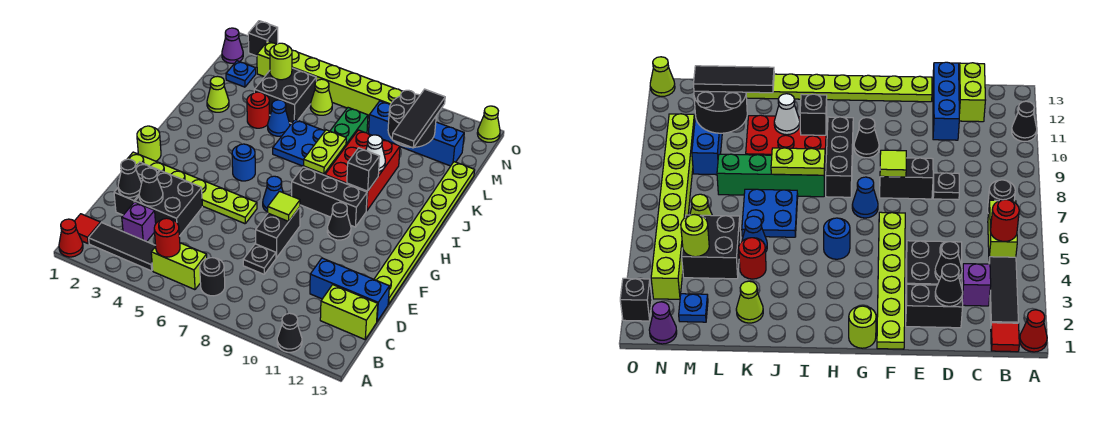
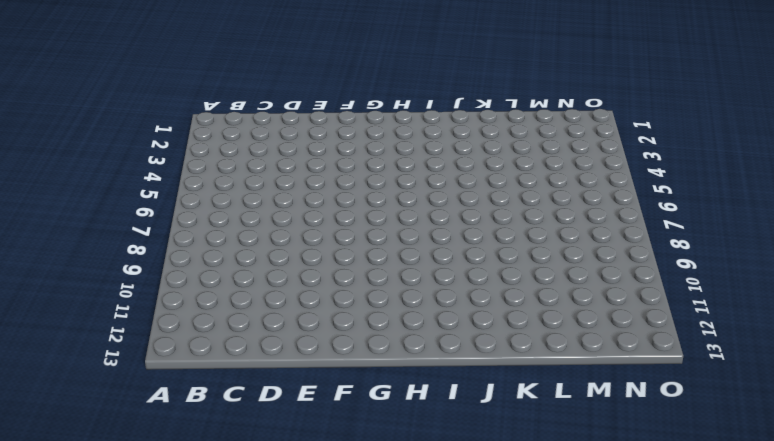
none -> red 1x1 cone [59,219,83,257]
none -> black 1x1 cone [277,313,302,352]
none -> red 1x1 tile [75,214,101,243]
none -> black 1x3 tile [89,223,156,271]

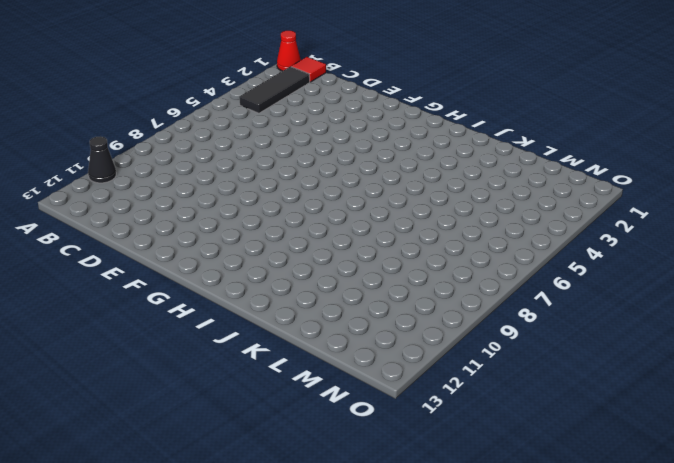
none -> lime 1x2 brick [151,243,207,290]
none -> black 1x1 round brick [200,258,225,296]
none -> purple 1x1 brick [122,202,156,242]
none -> lime 1x2 brick [320,285,378,339]

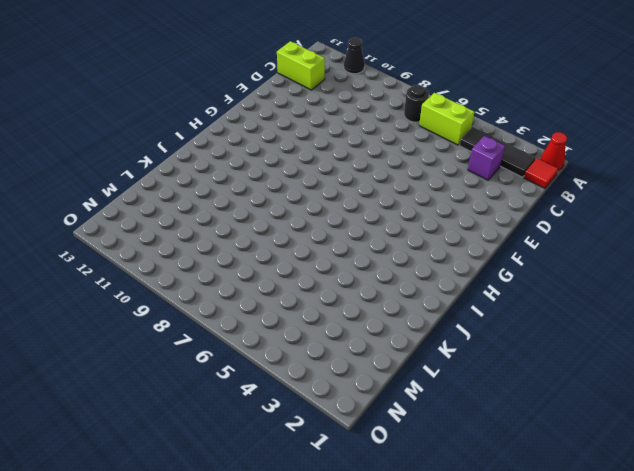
none -> black 1x2 brick [114,162,159,215]
none -> black 2x2 brick [135,171,202,236]
none -> black 1x1 plate [243,244,276,274]
none -> blue 1x3 brick [310,258,389,321]

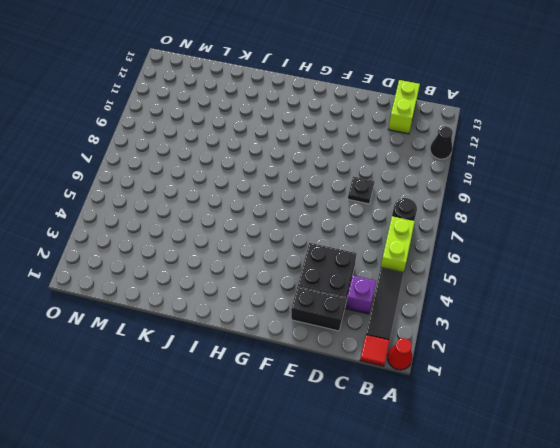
none -> blue 1x3 brick [310,258,389,321]
none -> black 1x2 brick [256,207,300,258]
none -> lime 1x8 plate [374,162,475,304]
none -> lime 1x6 plate [128,152,257,224]

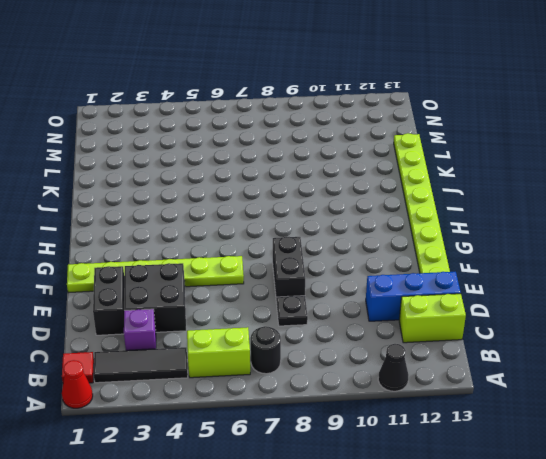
none -> lime 1x1 round brick [137,126,161,161]
none -> blue 1x1 cone [263,176,283,212]
none -> black 1x1 cone [327,202,351,240]
none -> blue 1x1 round brick [232,144,255,181]

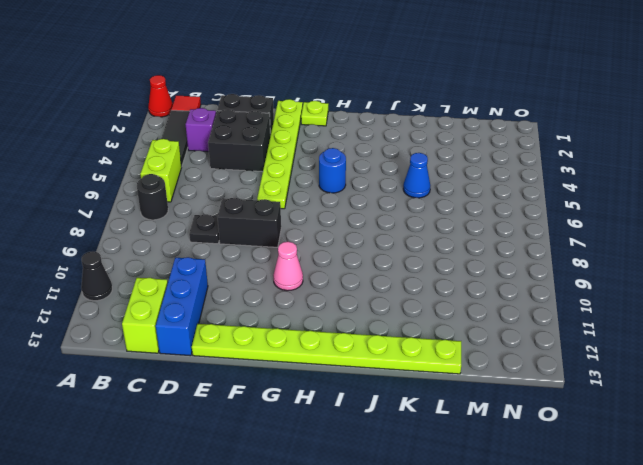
lime 1x1 plate [301,101,328,126] -> lime 1x1 round brick [137,126,161,161]
pink 1x1 cone [273,242,303,291] -> black 1x1 cone [327,202,351,240]
none -> blue 1x1 cone [263,176,283,212]
none -> black 1x3 brick [292,167,367,227]
none -> green 1x4 brick [303,108,368,175]
none -> red 2x3 brick [325,130,400,211]

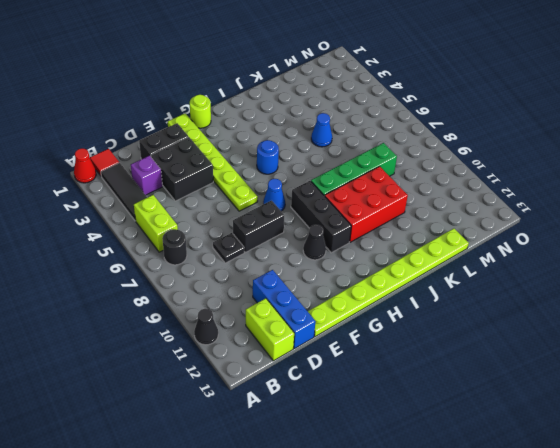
none -> blue 2x2 plate [273,120,325,166]
none -> lime 1x1 cone [207,76,229,112]
none -> red 1x1 round brick [247,92,269,128]
none -> black 2x2 brick [254,68,316,124]

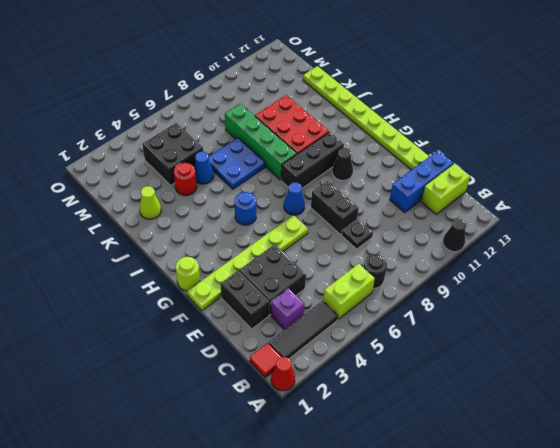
none -> blue 1x1 plate [226,61,256,87]
none -> lime 1x1 cone [310,79,332,115]
none -> blue 1x4 brick [369,101,464,166]
none -> purple 1x1 cone [222,28,243,63]

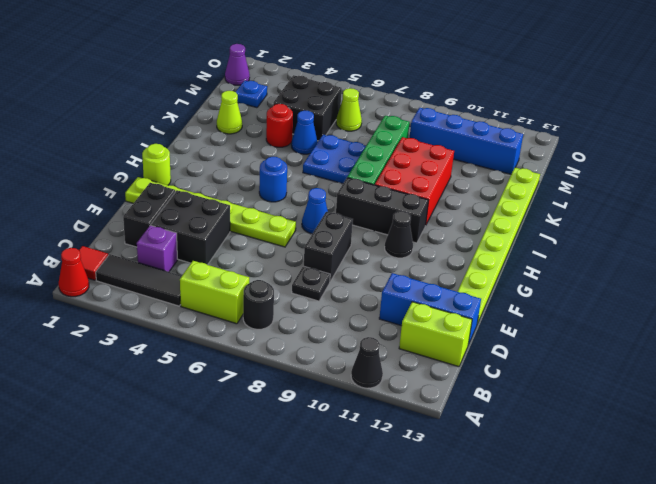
none -> lime 1x8 brick [257,41,403,116]
none -> black 1x1 brick [248,21,278,56]
none -> lime 1x1 cone [477,106,500,142]
none -> red 1x1 round brick [154,218,180,257]

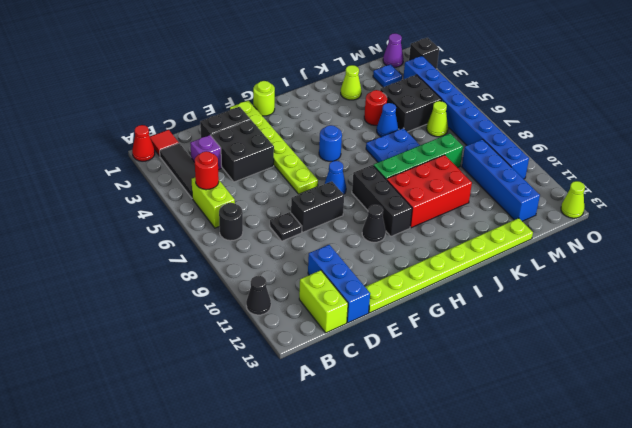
blue 1x8 brick [403,56,529,179] -> lime 1x8 brick [257,41,403,116]
none -> black 1x1 cone [118,159,141,197]
none -> black 1x1 cone [139,168,163,206]
none -> lime 1x1 tile [268,191,300,221]
none -> lime 1x2 plate [303,130,346,174]

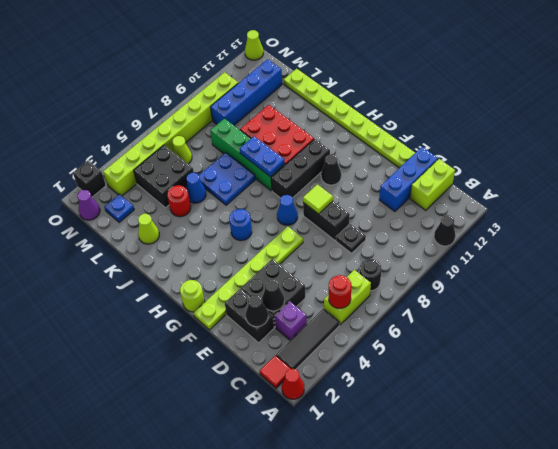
blue 1x2 plate [240,136,285,177] -> lime 1x2 plate [303,130,346,174]
none -> black 1x1 brick [347,148,380,191]
none -> white 1x1 cone [366,135,385,172]
none -> black 2x2 round brick [388,90,436,147]
none -> lime 1x1 round brick [270,43,292,80]

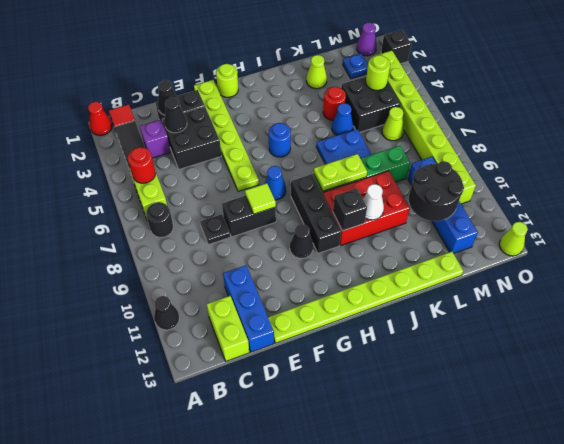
none -> black 1x3 tile [392,89,445,148]

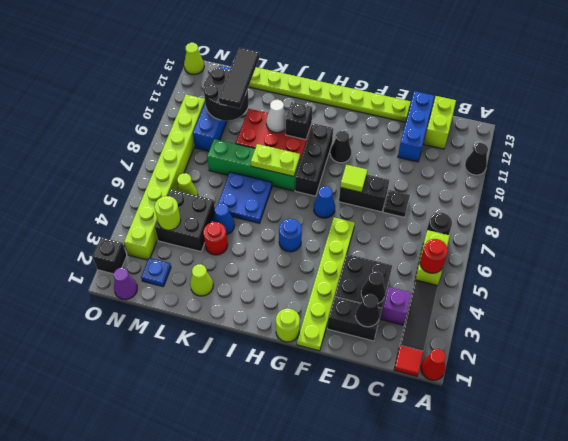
black 1x3 tile [219,48,259,108] -> black 1x3 tile turned to [392,89,445,148]

